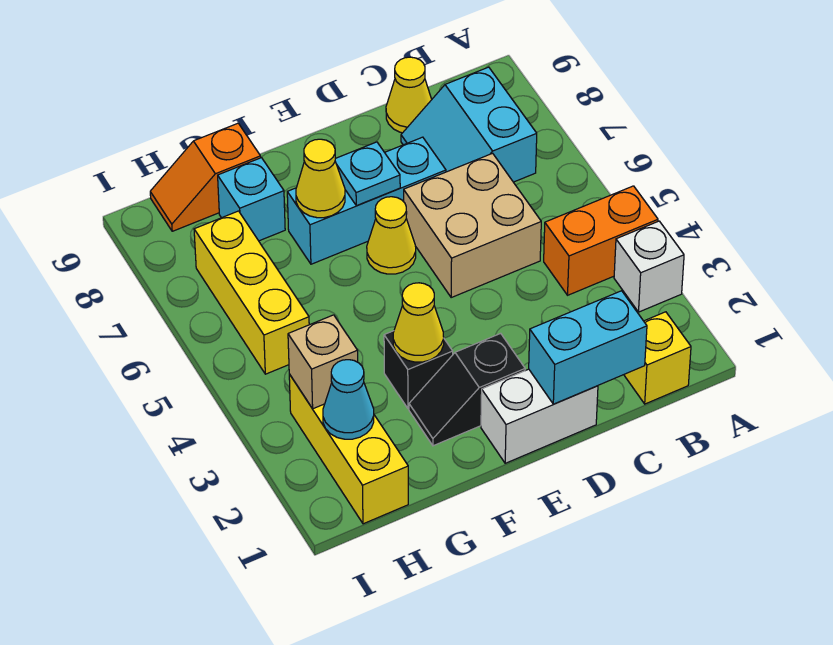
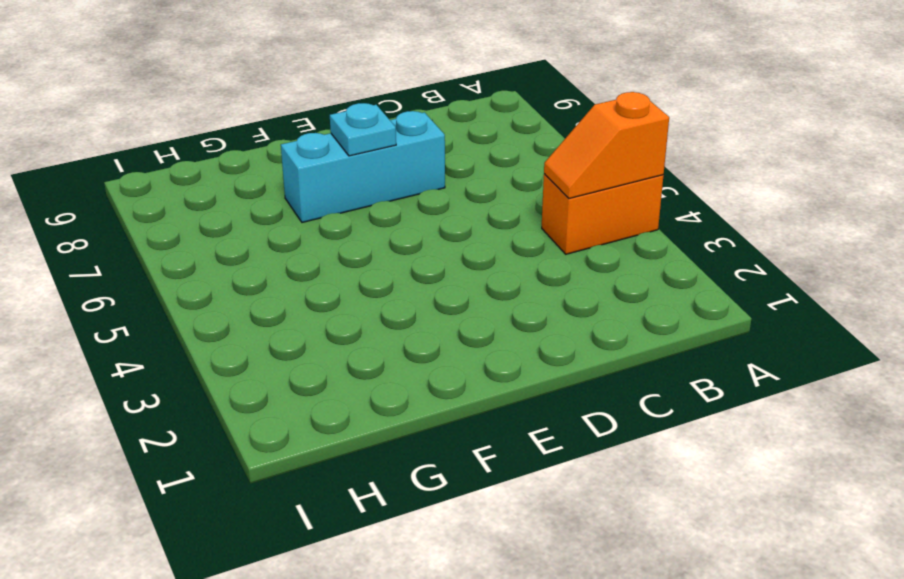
orange 1x2 slope [544,92,669,199] -> orange 1x2 slope moved to [150,123,261,231]
none -> white 1x1 brick [614,221,684,312]
none -> yellow 1x1 brick [624,312,691,404]
none -> cyan 2x2 slope [401,67,537,182]

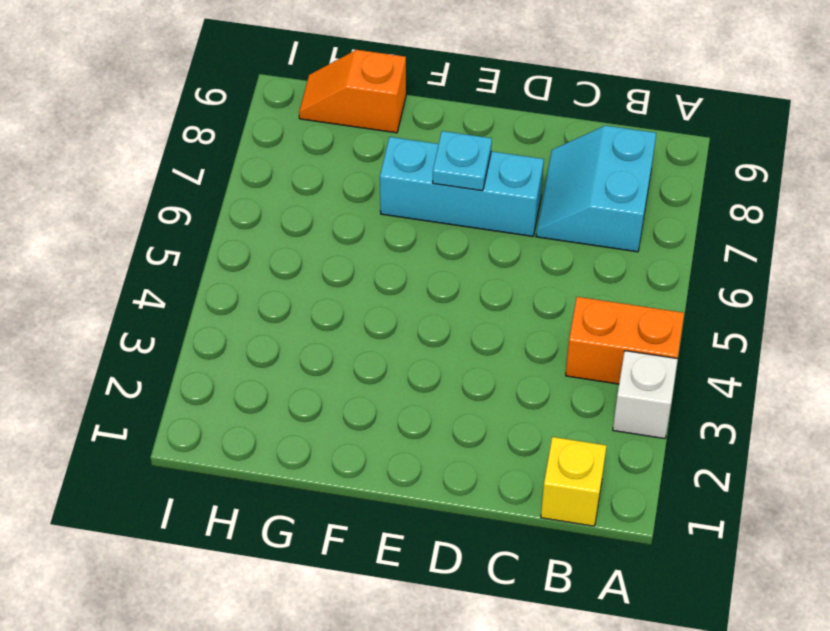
none -> tan 2x2 brick [404,153,541,297]
none -> yellow 1x1 cone [386,57,432,133]
none -> white 1x2 brick [481,369,598,463]

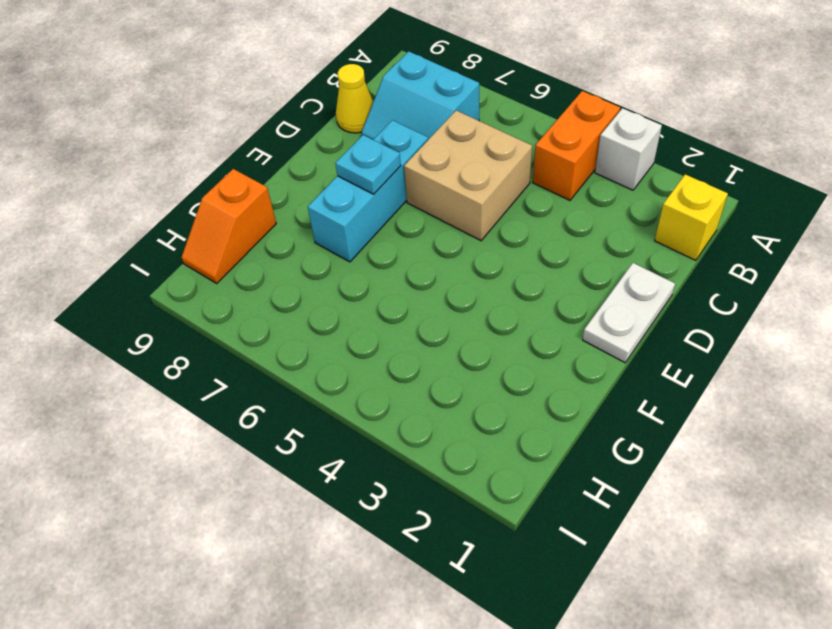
white 1x2 plate [583,263,675,363] -> white 1x2 brick [481,369,598,463]
none -> black 1x2 slope [409,333,525,446]
none -> yellow 1x1 cone [367,197,416,274]
none -> black 1x1 brick [384,331,453,409]

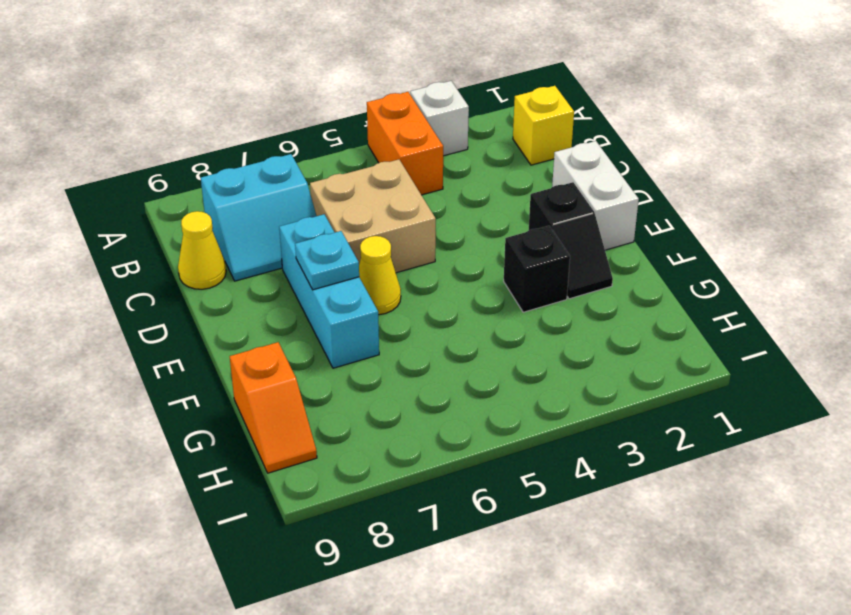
none -> cyan 1x1 brick [218,158,285,241]
none -> yellow 1x3 brick [289,374,408,524]
none -> yellow 1x3 brick [194,211,309,374]

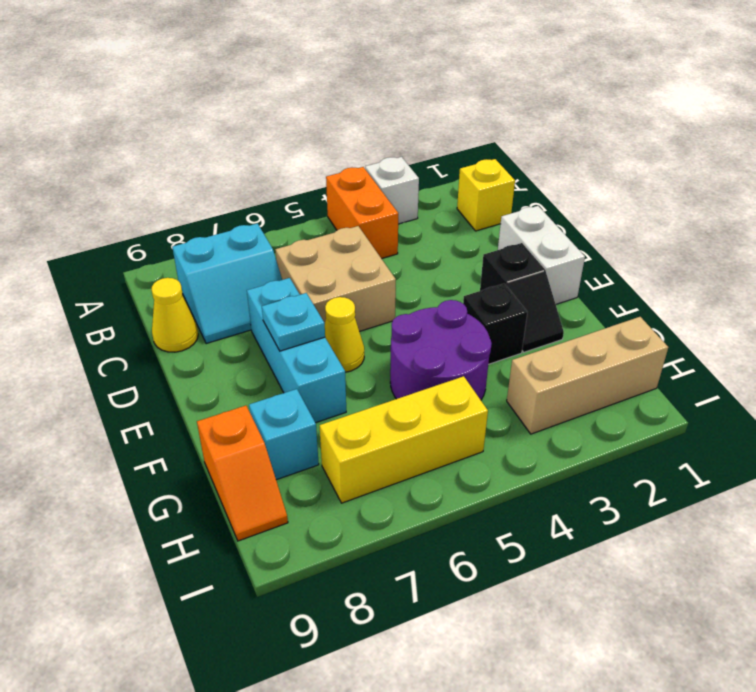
purple 2x2 round brick [390,300,492,400] -> none
tan 1x3 brick [507,317,668,434] -> yellow 1x3 brick [289,374,408,524]
none -> cyan 1x2 brick [529,291,647,404]
none -> yellow 1x1 cone [393,283,444,362]
none -> yellow 1x1 cone [296,139,345,218]

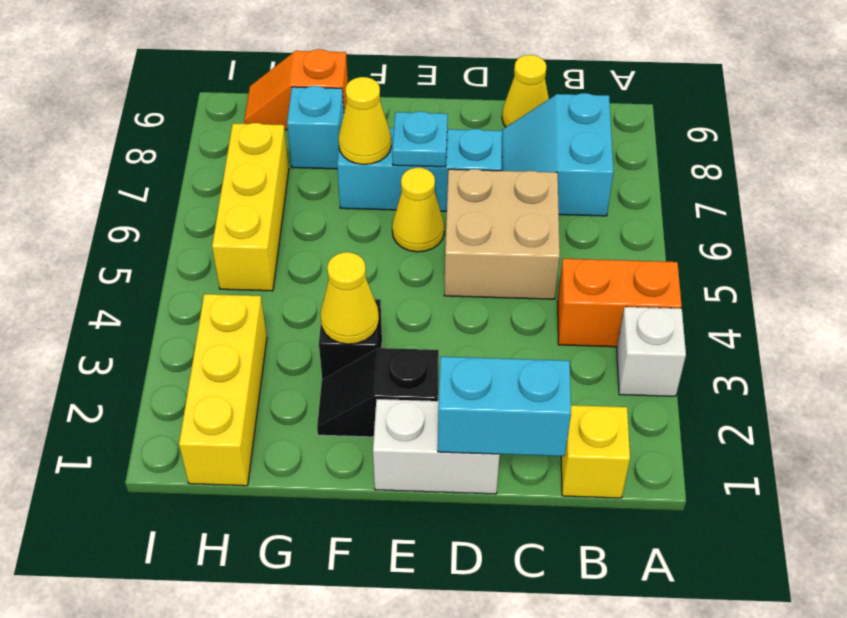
none -> cyan 1x1 cone [323,360,374,439]
none -> tan 1x1 brick [288,315,358,409]

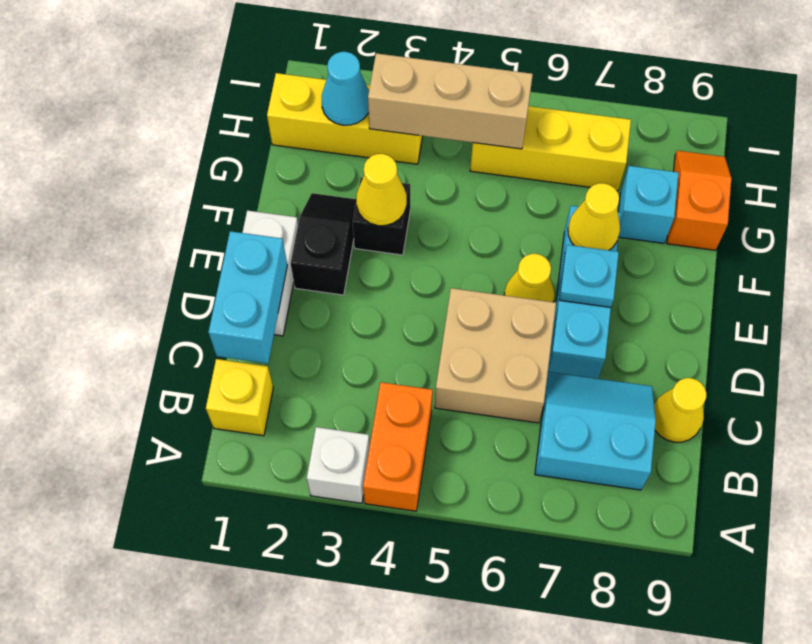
tan 1x3 brick [368,53,533,149] -> tan 1x1 brick [288,315,358,409]

